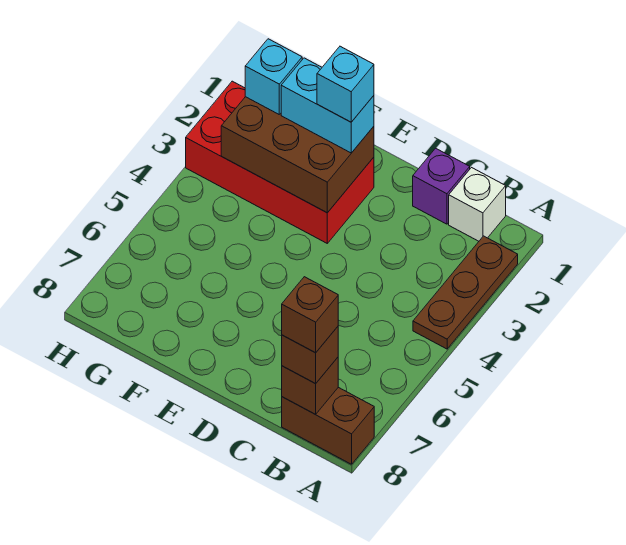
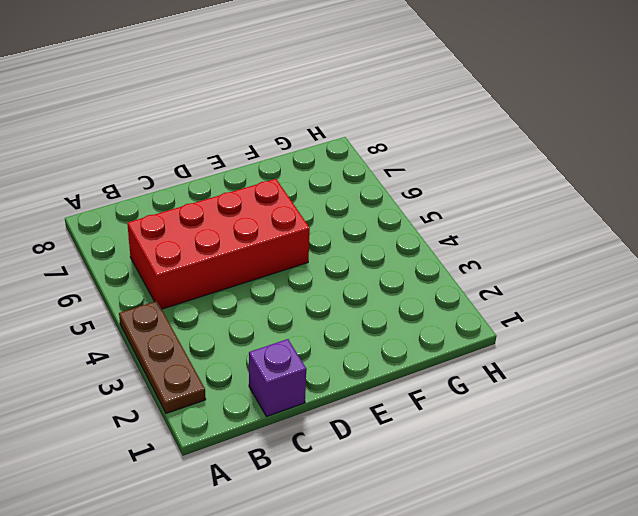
red 2x4 brick [127,179,310,309] -> red 2x4 brick moved to [186,81,374,243]
none -> brown 1x2 brick [282,387,374,464]
none -> white 1x1 brick [449,168,506,241]
none -> brown 1x1 brick [282,357,338,414]

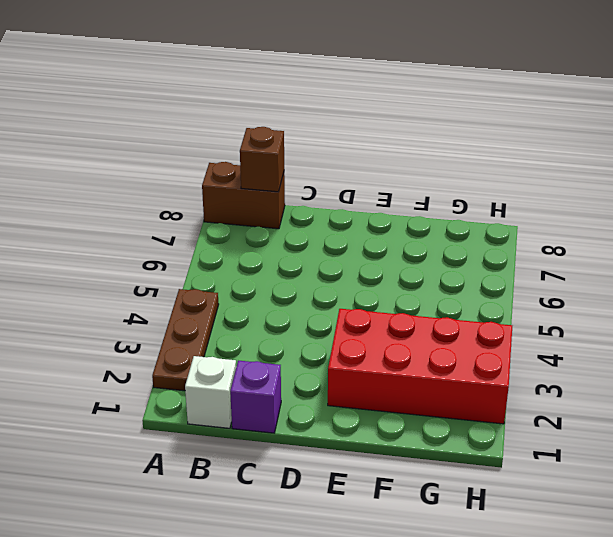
none -> brown 2x3 brick [221,97,374,213]
none -> brown 1x1 brick [282,327,338,384]
none -> cyan 1x2 brick [281,58,374,153]

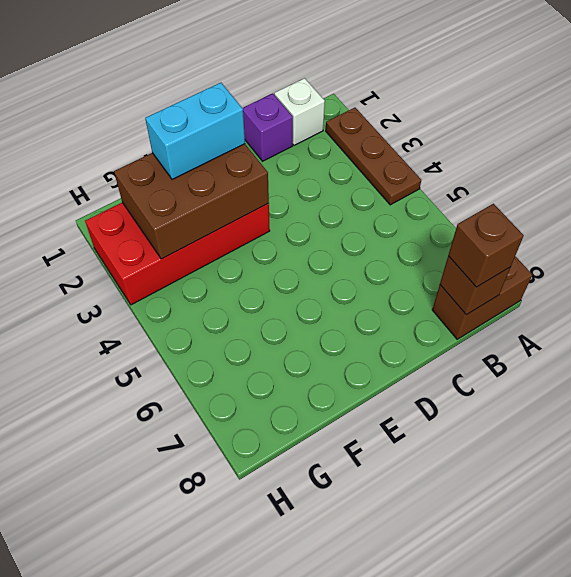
none -> cyan 1x1 brick [245,39,302,114]
none -> brown 1x1 brick [282,277,338,353]
none -> cyan 1x1 brick [317,46,374,122]

